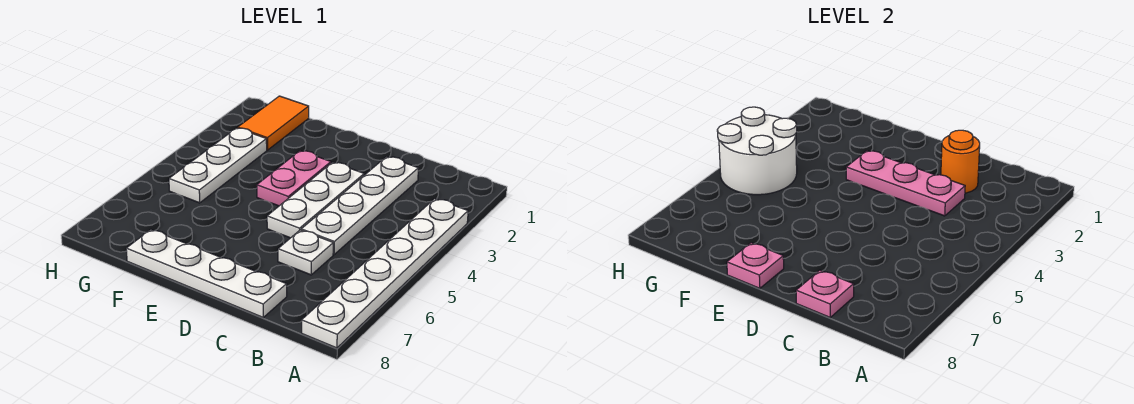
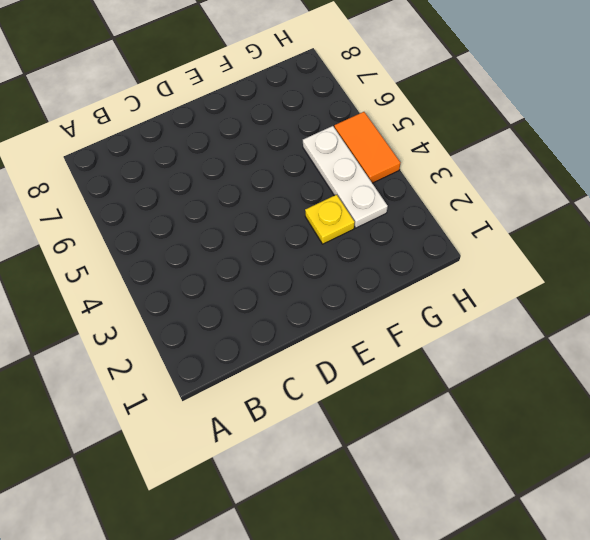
yellow 1x1 plate [305,195,355,244] -> none
orange 1x2 tile [334,112,400,183] -> orange 1x2 tile moved to [238,96,309,150]
none -> white 1x6 plate [302,199,468,348]
none -> white 1x4 plate [301,157,418,255]
none -> white 1x1 plate [278,230,333,275]

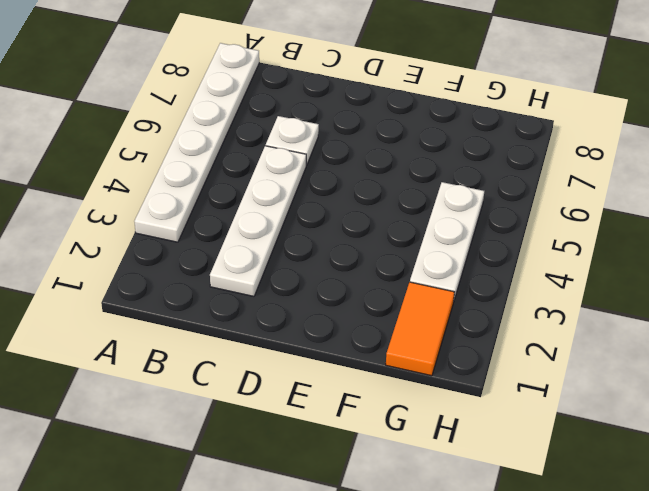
none -> white 1x4 plate [126,230,287,317]
none -> white 1x3 plate [267,162,364,238]
none -> pink 1x2 plate [257,151,331,206]

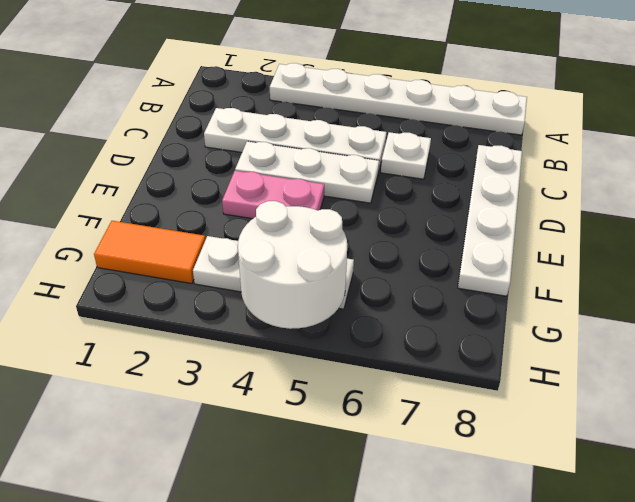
none -> orange 1x1 round brick [941,130,980,193]
none -> pink 1x3 plate [846,151,965,216]
none -> pink 1x1 plate [796,270,854,317]

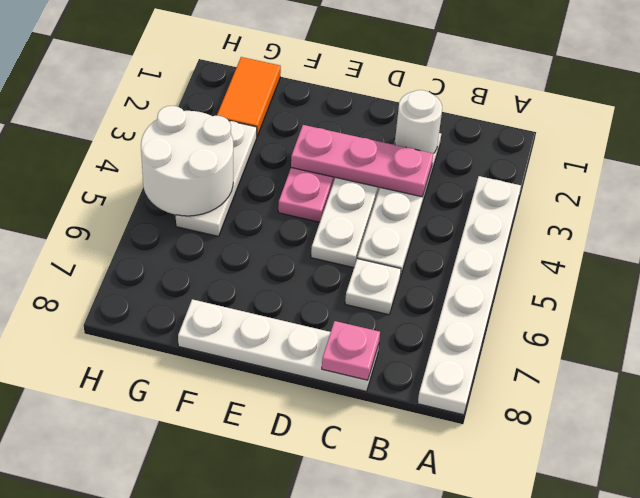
white 1x1 round brick [395,90,442,153] -> orange 1x1 round brick [941,130,980,193]
none -> pink 1x1 plate [727,243,784,288]

